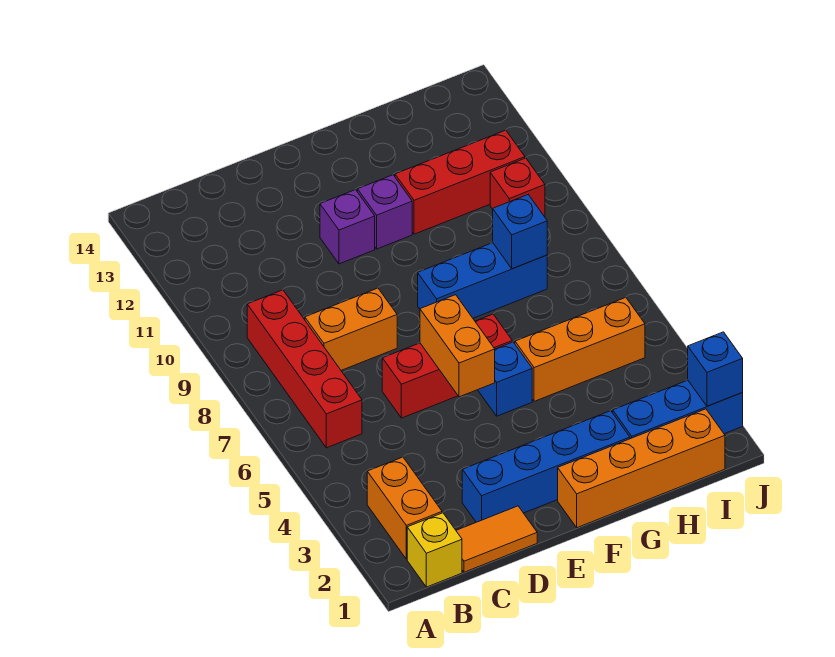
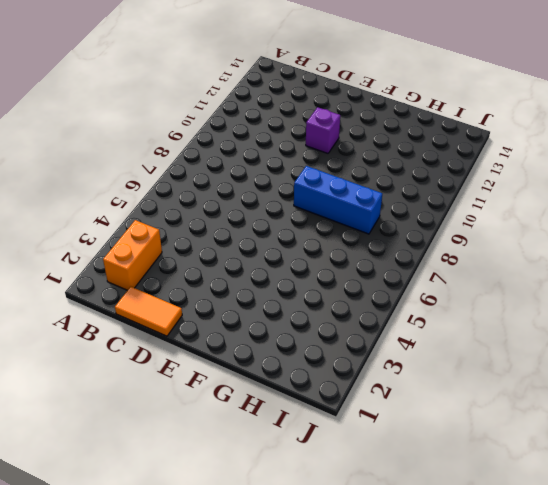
none -> yellow 1x1 brick [407,513,462,587]
none -> red 1x4 brick [247,290,362,448]
none -> orange 1x2 brick [305,288,397,370]

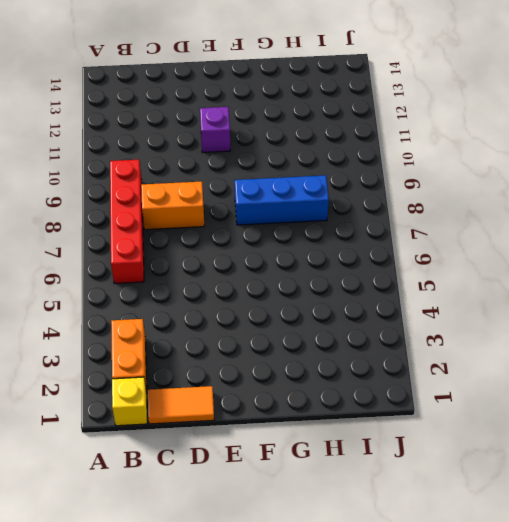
none -> blue 1x4 brick [462,411,630,522]
none -> red 1x3 brick [382,314,512,418]
none -> orange 1x4 brick [558,409,725,528]

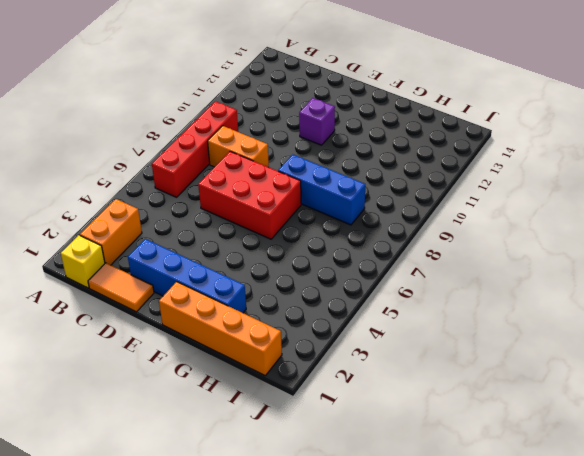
red 2x3 brick [198,151,301,239] -> red 1x3 brick [382,314,512,418]
none -> blue 1x1 brick [478,342,532,416]
none -> purple 1x1 brick [357,175,412,249]
none -> orange 1x3 brick [515,297,645,401]

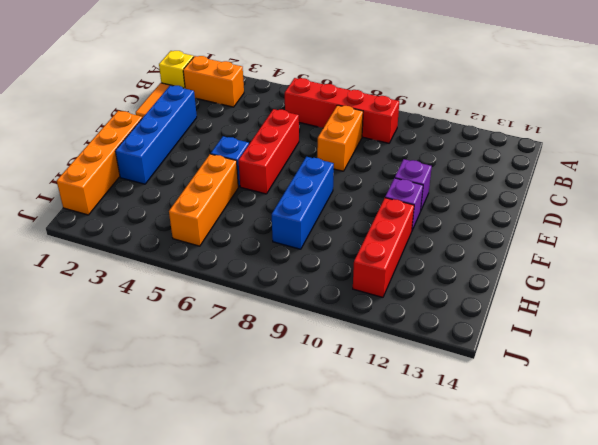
none -> blue 1x3 brick [613,380,743,439]
none -> red 1x1 brick [490,158,545,217]
none -> orange 1x2 brick [420,295,495,397]

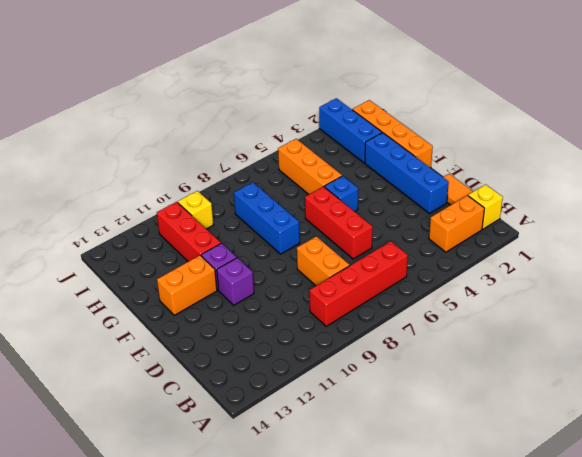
orange 1x2 brick [157,255,217,315] -> orange 1x2 brick moved to [420,295,495,397]
yellow 1x1 brick [178,191,213,229] -> red 1x1 brick [490,158,545,217]
none -> blue 1x1 brick [493,195,547,269]
none -> blue 1x1 brick [688,332,743,406]

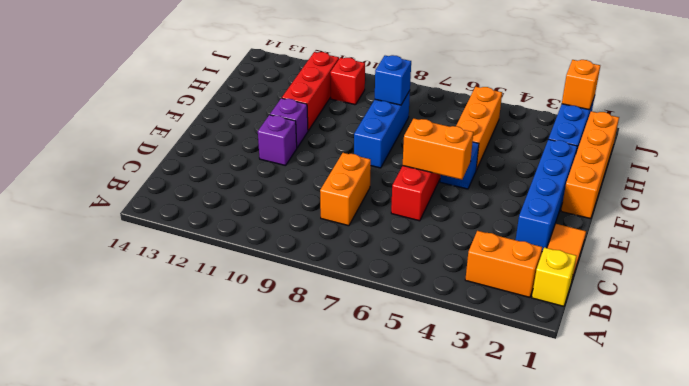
orange 1x1 brick [562,60,600,110] -> blue 1x1 brick [688,332,743,406]
none -> red 1x4 brick [247,290,362,448]

